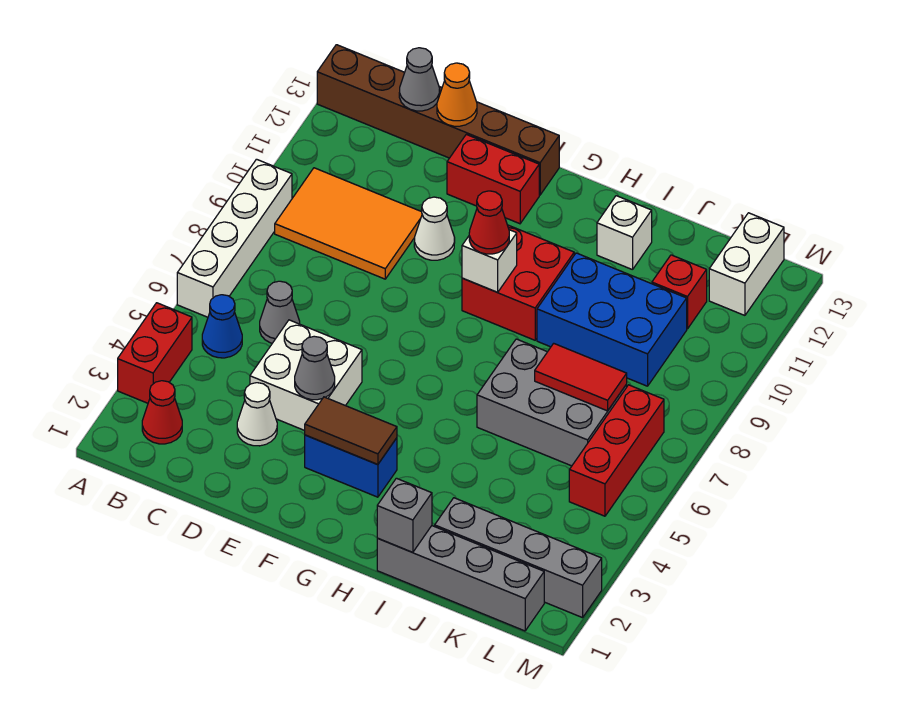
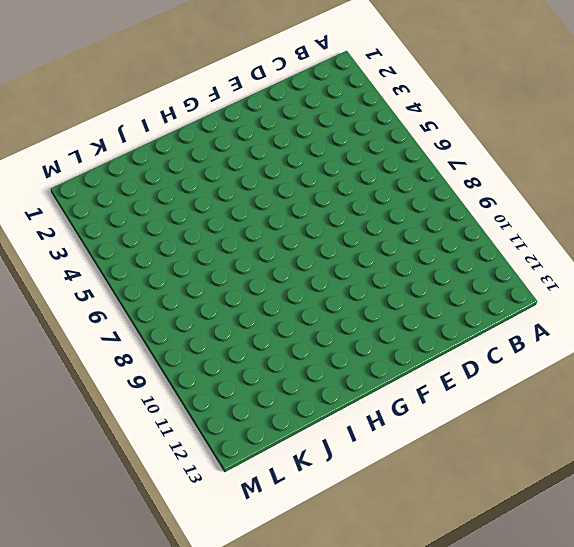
none -> red 1x2 brick [118,303,192,403]
none -> white 1x4 brick [177,159,292,317]
none -> brown 1x6 brick [317,45,559,195]

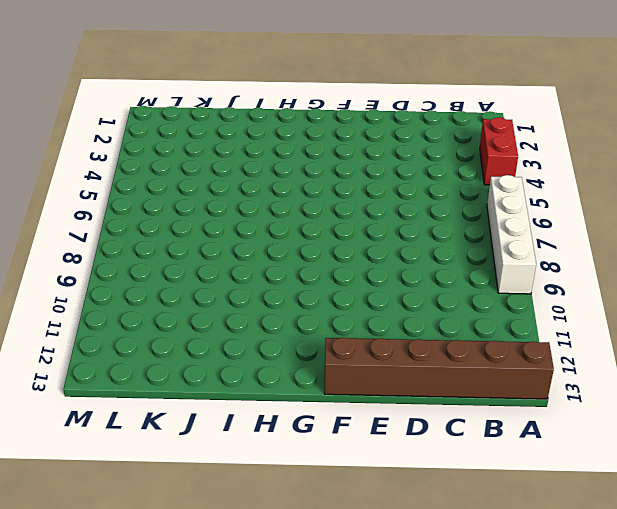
none -> red 1x1 cone [142,381,182,444]
none -> blue 1x1 cone [202,295,242,358]
none -> orange 2x3 tile [275,168,422,279]

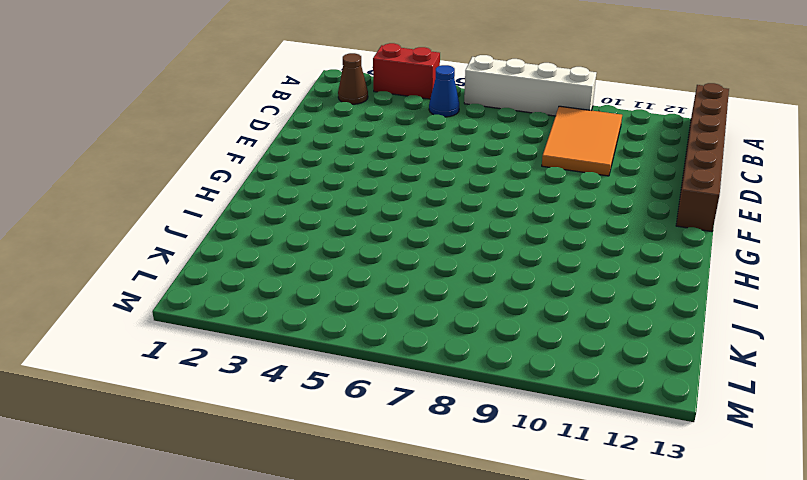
brown 1x1 cone [338,53,368,104] -> red 1x1 cone [142,381,182,444]
none -> grey 1x1 cone [260,281,300,343]
none -> white 1x1 cone [237,383,277,446]
none -> white 2x2 brick [250,320,362,431]

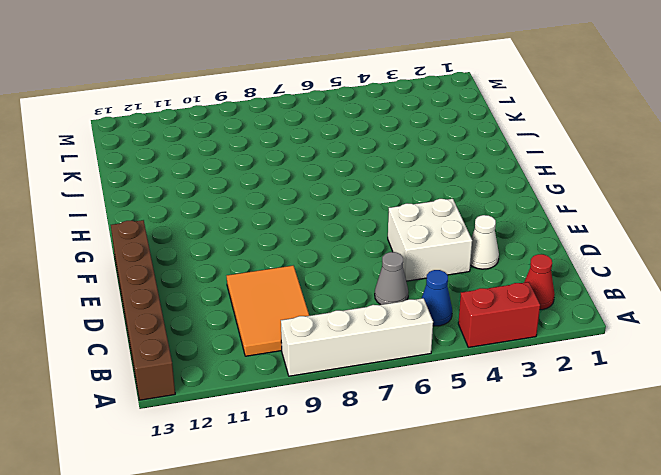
none -> white 1x1 cone [414,197,455,260]
none -> red 1x2 brick [447,134,539,224]
none -> blue 1x2 brick [305,435,397,497]

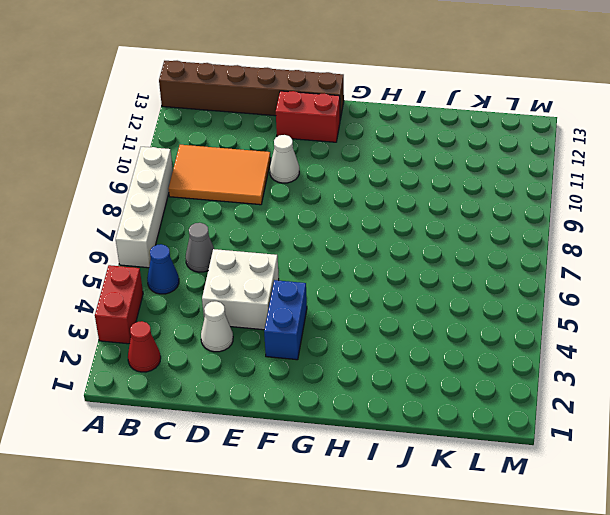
blue 1x2 brick [264,280,307,360] -> blue 1x2 brick turned to [305,435,397,497]
none -> red 2x2 brick [462,225,574,340]
none -> grey 1x4 brick [377,526,544,631]
none -> grey 2x3 brick [477,339,627,466]

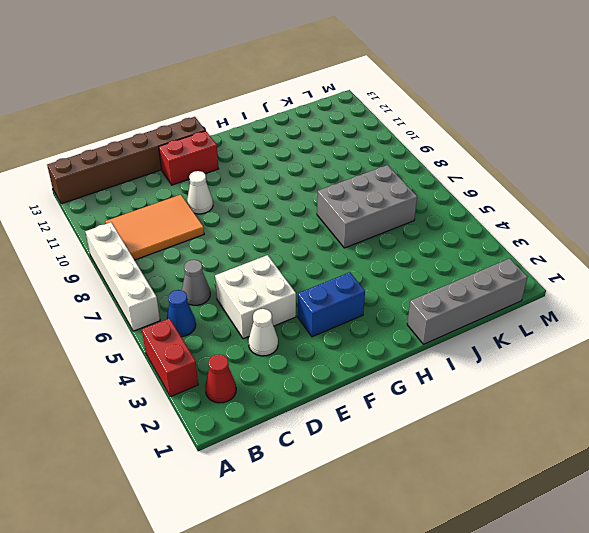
none -> red 2x2 brick [462,225,574,340]
none -> blue 2x3 brick [537,253,687,386]
none -> white 1x1 brick [597,196,652,270]

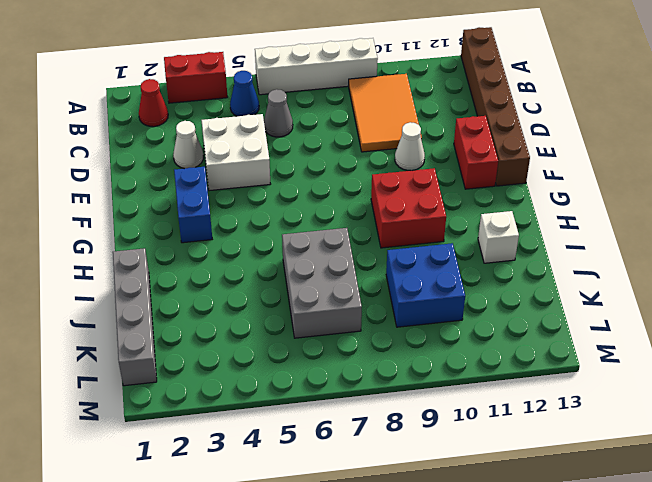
blue 2x2 brick [386,243,465,327] -> blue 2x3 brick [537,253,687,386]
none -> grey 1x4 brick [435,498,602,618]
none -> red 1x1 brick [652,255,707,329]
none -> red 1x3 brick [569,385,664,516]

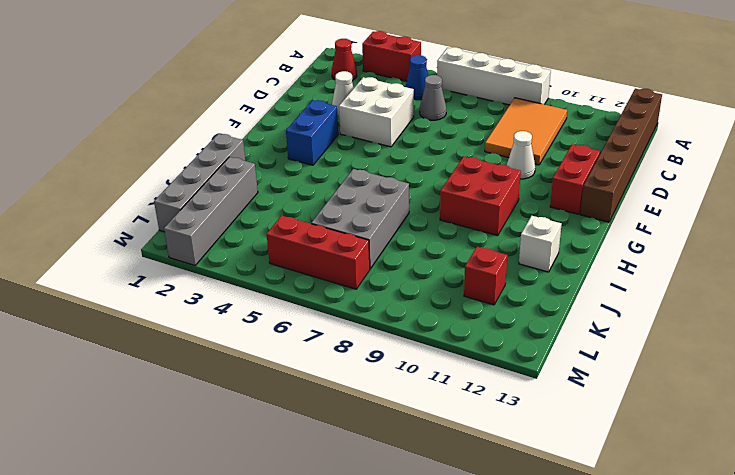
none -> blue 2x3 brick [537,253,687,386]
none -> white 1x2 brick [709,213,784,315]
none -> grey 1x1 cone [399,48,440,111]

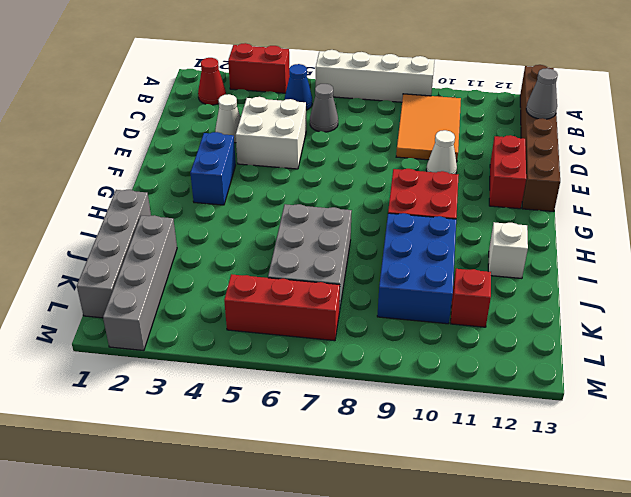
none -> white 1x2 brick [709,213,784,315]
none -> orange 1x1 cone [437,63,477,126]
none -> grey 1x1 cone [295,336,335,400]

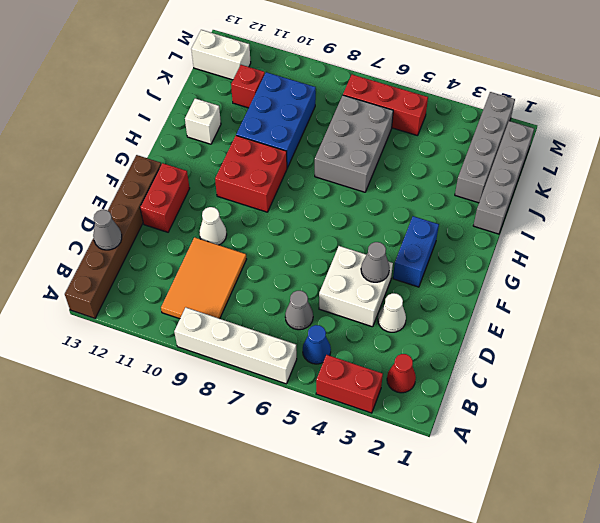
none -> orange 1x1 cone [437,63,477,126]
none -> brown 1x2 tile [305,397,397,465]
none -> white 1x1 brick [462,230,517,292]

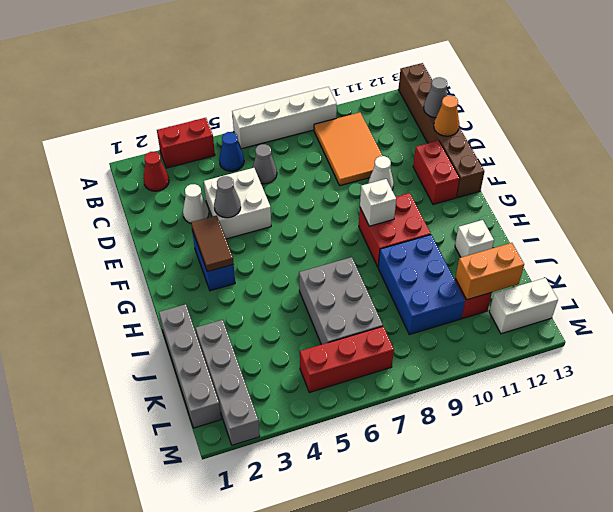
orange 1x2 brick [455,243,524,300] -> none
none -> grey 1x1 brick [377,478,432,553]
none -> red 1x2 tile [535,343,627,411]
none -> red 1x1 cone [469,191,509,254]

